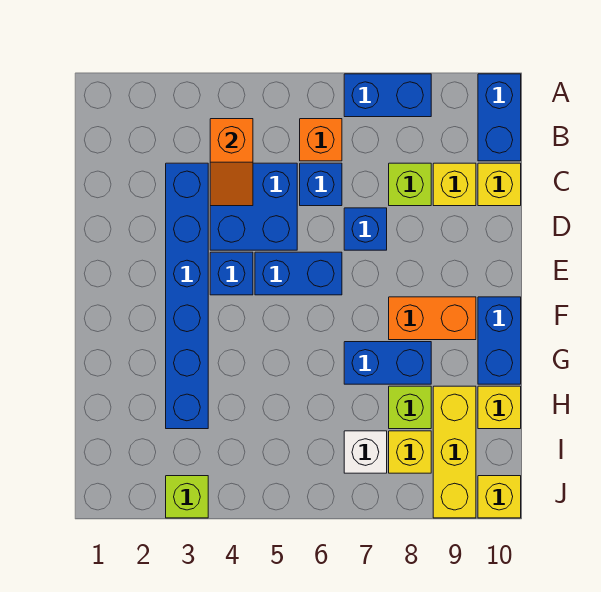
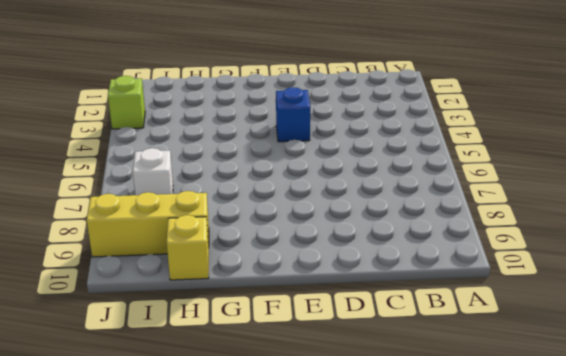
none -> blue 1x2 brick [344,74,431,117]
none -> blue 1x2 brick [478,74,521,161]
none -> orange 1x1 brick [300,119,342,161]

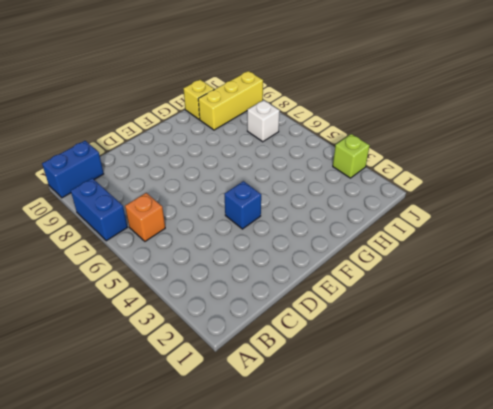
none -> blue 1x6 brick [166,163,208,429]
none -> blue 2x2 brick [210,163,297,250]
none -> blue 1x1 brick [300,163,342,206]

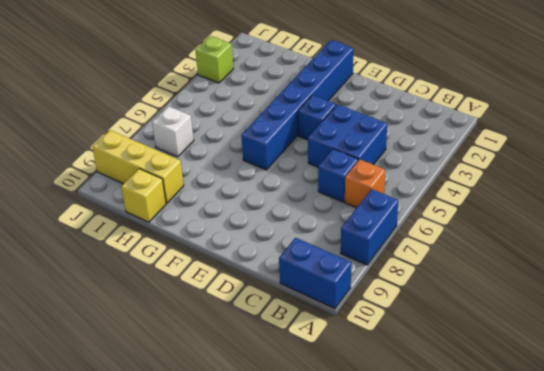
blue 1x6 brick [241,40,353,170] -> blue 1x6 brick turned to [166,163,208,429]
none -> lime 1x1 brick [389,163,431,206]
none -> yellow 1x1 brick [433,163,476,206]
none -> yellow 1x1 brick [478,163,521,206]

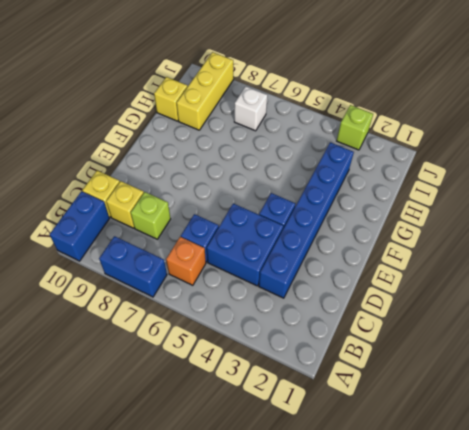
none -> blue 1x1 brick [344,208,387,250]
none -> blue 1x2 brick [255,252,342,295]
none -> orange 1x2 brick [389,297,476,340]

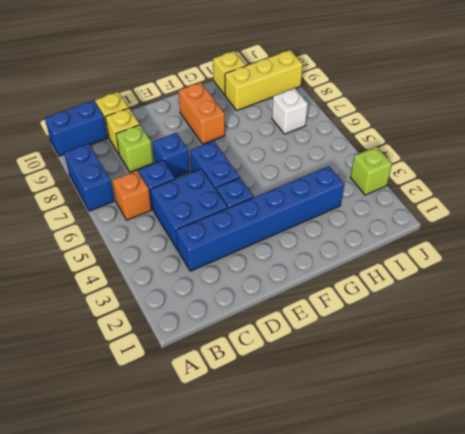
none -> blue 1x2 brick [478,297,521,384]
none -> blue 1x2 brick [344,342,431,384]
none -> lime 1x1 brick [389,386,431,429]

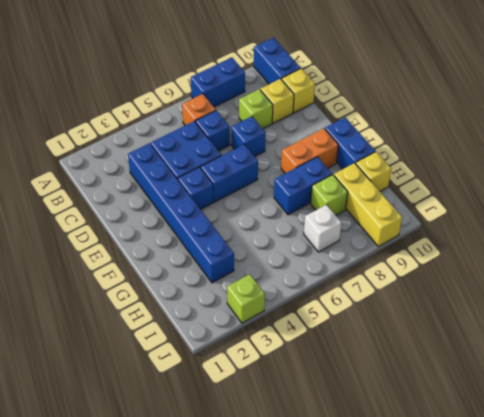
none -> yellow 1x1 brick [389,431,431,473]
none -> yellow 1x1 brick [478,476,521,518]
none -> orange 1x2 slope [210,119,253,206]

